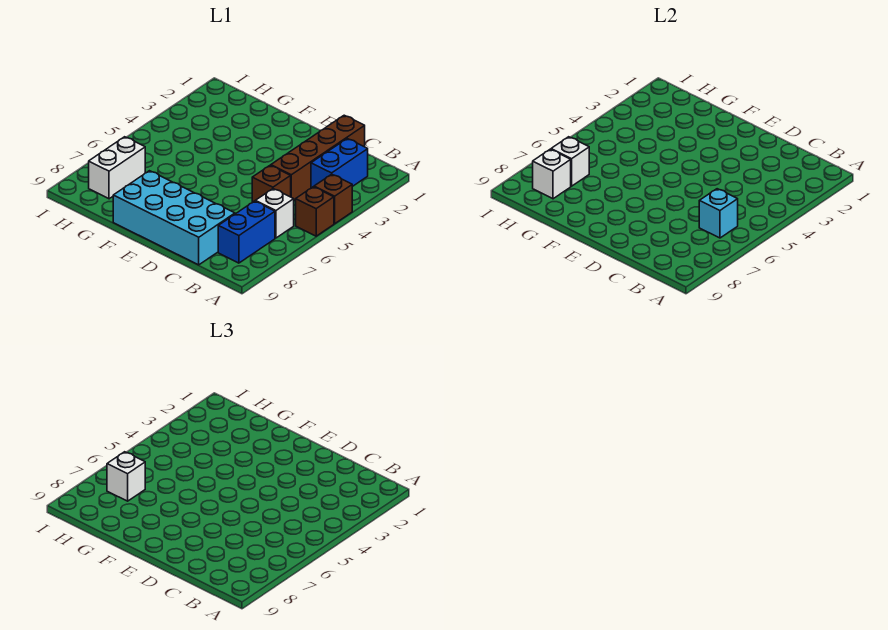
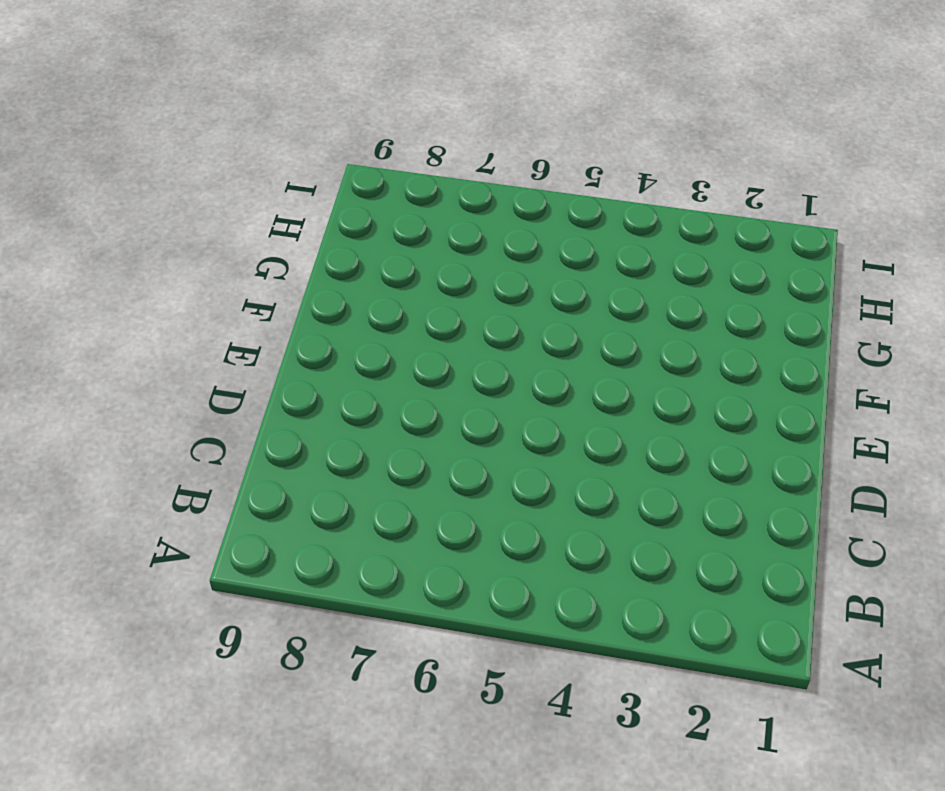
none -> brown 1x1 brick [314,174,352,224]
none -> brown 1x1 brick [296,187,334,236]
none -> blue 1x2 brick [311,139,368,188]

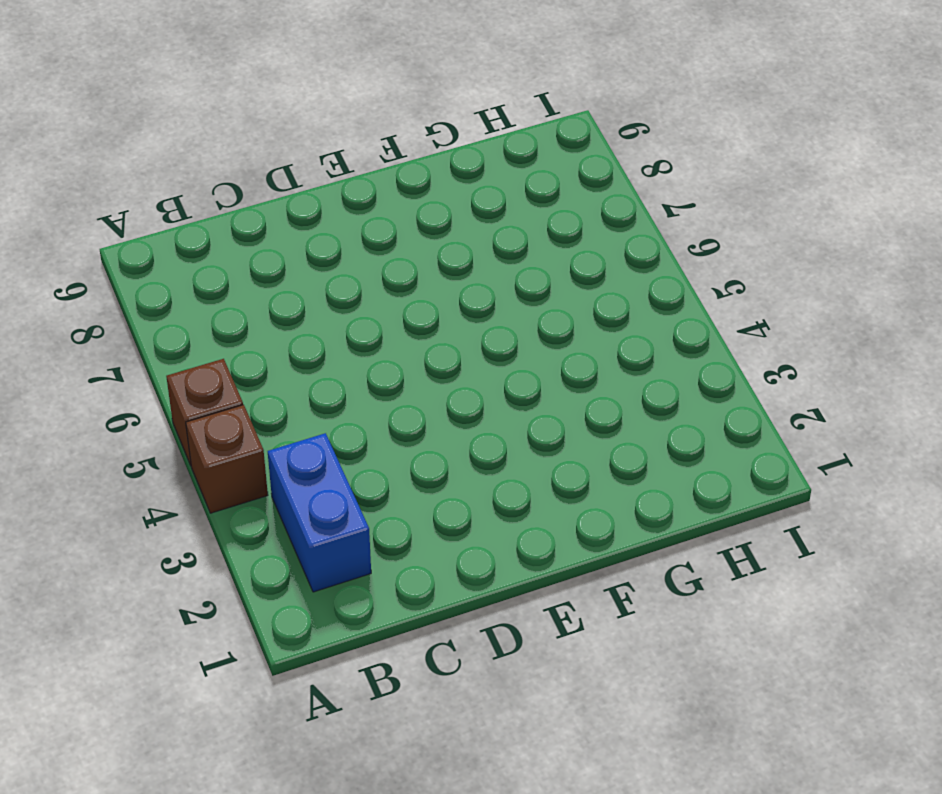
none -> white 1x1 brick [256,189,294,238]
none -> blue 1x2 brick [218,201,275,263]
none -> brown 1x4 brick [271,115,365,200]

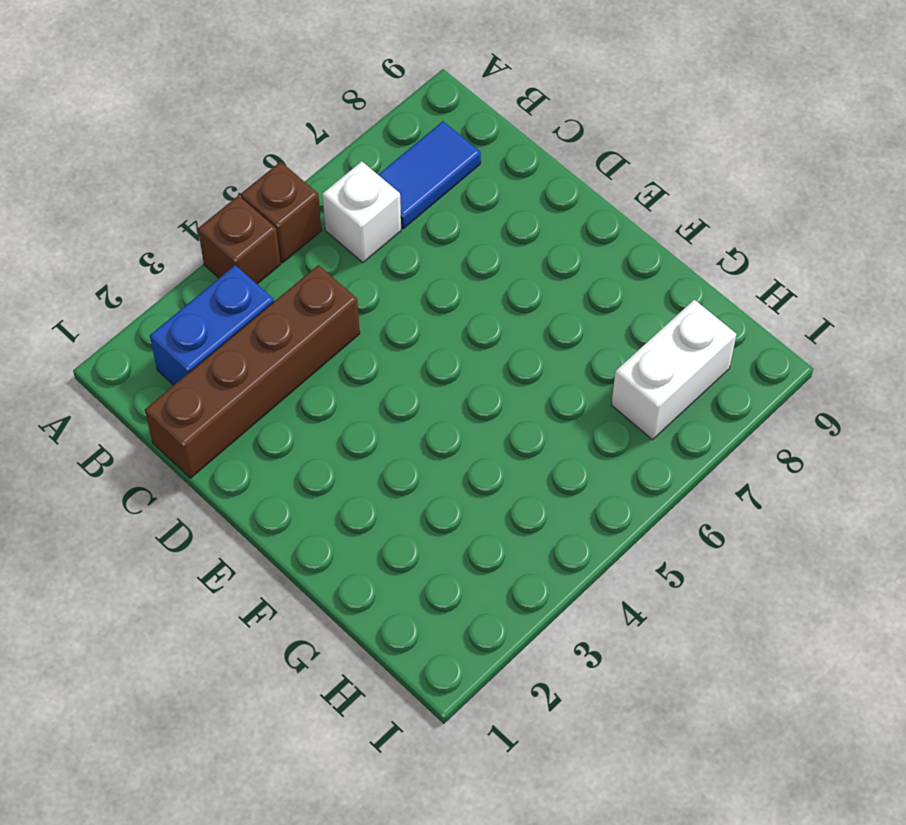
blue 1x2 tile [378,121,481,229] -> blue 1x2 brick [218,201,275,263]
none -> brown 1x1 brick [252,165,291,202]
none -> cyan 2x4 brick [113,171,235,265]
none -> cyan 1x1 brick [699,189,738,238]

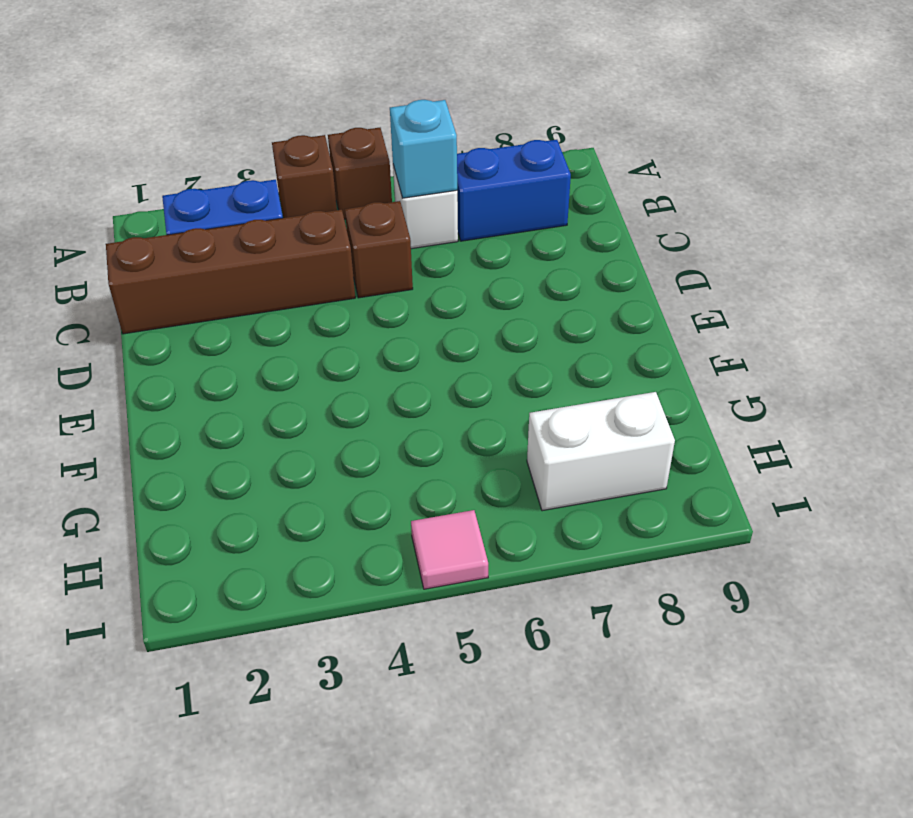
pink 1x1 tile [411,510,488,589] -> none
none -> cyan 2x4 brick [113,171,235,265]
none -> white 1x1 brick [551,137,589,186]
none -> white 1x1 brick [533,149,571,199]

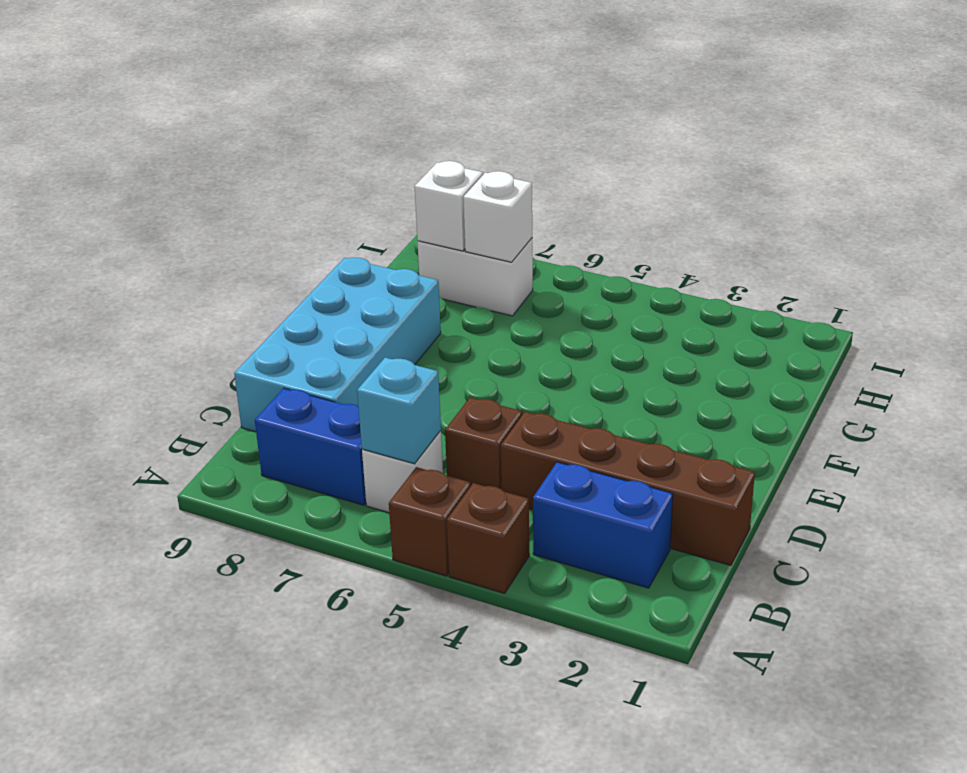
none -> white 1x1 brick [107,452,145,501]

